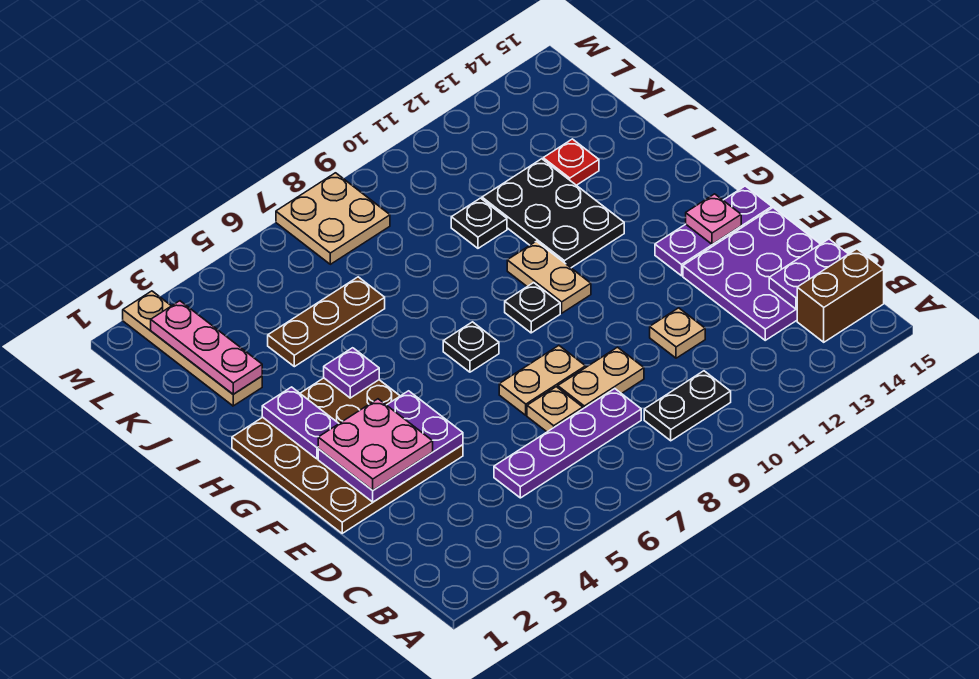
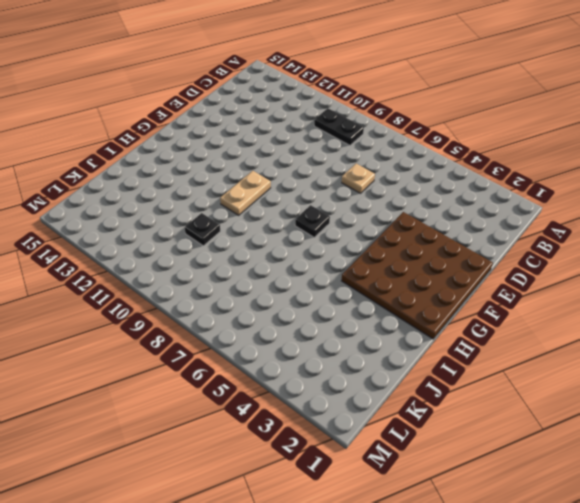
none -> brown 1x2 brick [797,249,884,342]
none -> purple 1x4 plate [494,389,641,498]
none -> purple 3x3 plate [683,208,820,340]

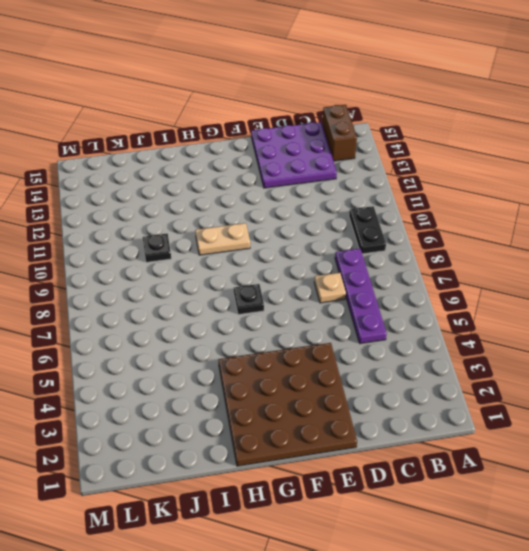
none -> tan 1x2 plate [558,347,644,409]
none -> tan 1x1 plate [650,308,705,358]
none -> tan 1x2 plate [499,346,586,415]

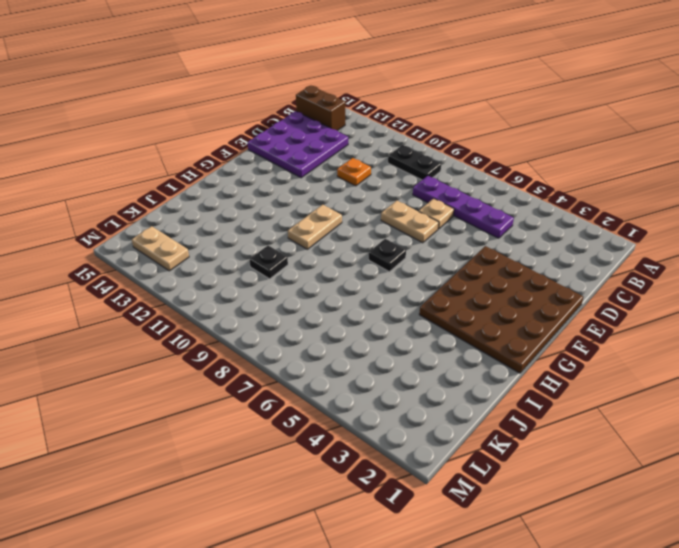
orange 1x1 plate [337,158,371,186] -> tan 1x1 plate [650,308,705,358]
tan 1x2 plate [132,226,189,271] -> tan 1x2 plate moved to [558,347,644,409]
none -> purple 1x3 plate [655,186,772,276]
none -> black 1x1 plate [505,283,560,333]
none -> black 2x3 plate [482,159,624,268]

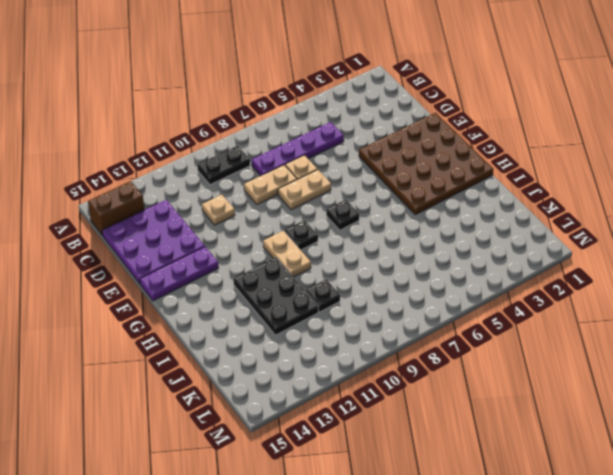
none -> tan 1x4 plate [123,291,262,406]
none -> brown 1x3 plate [268,277,385,367]
none -> red 1x1 plate [543,139,599,185]

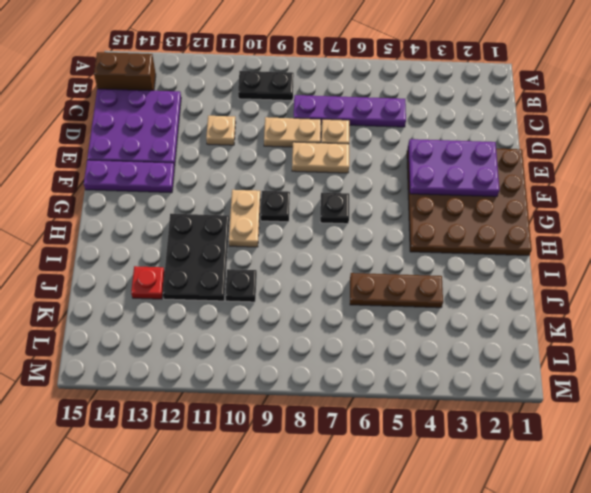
none -> tan 1x4 plate [123,291,262,406]
none -> tan 2x2 plate [276,173,390,264]
none -> purple 1x2 plate [769,239,848,309]

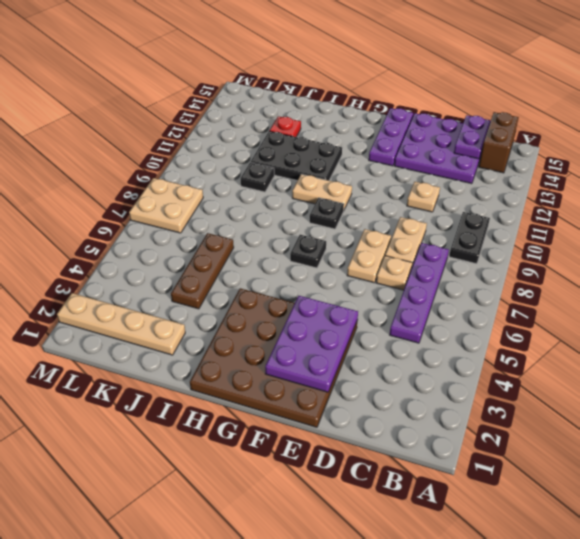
none -> pink 1x1 plate [686,194,741,244]
none -> purple 1x2 plate [262,387,339,459]
none -> purple 1x1 plate [324,348,379,398]

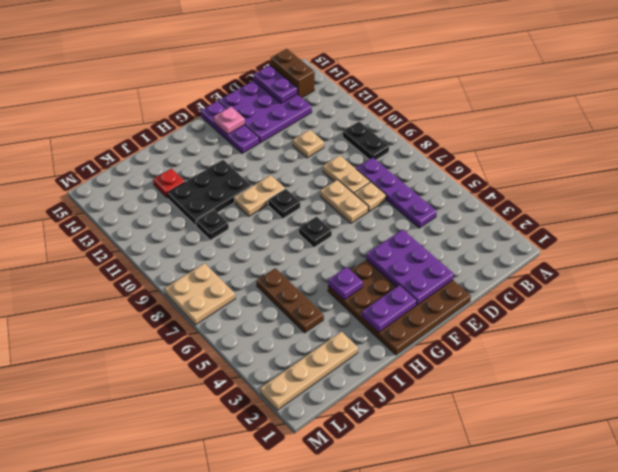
none -> pink 1x3 plate [151,301,262,394]
none -> pink 2x2 plate [318,399,433,490]

